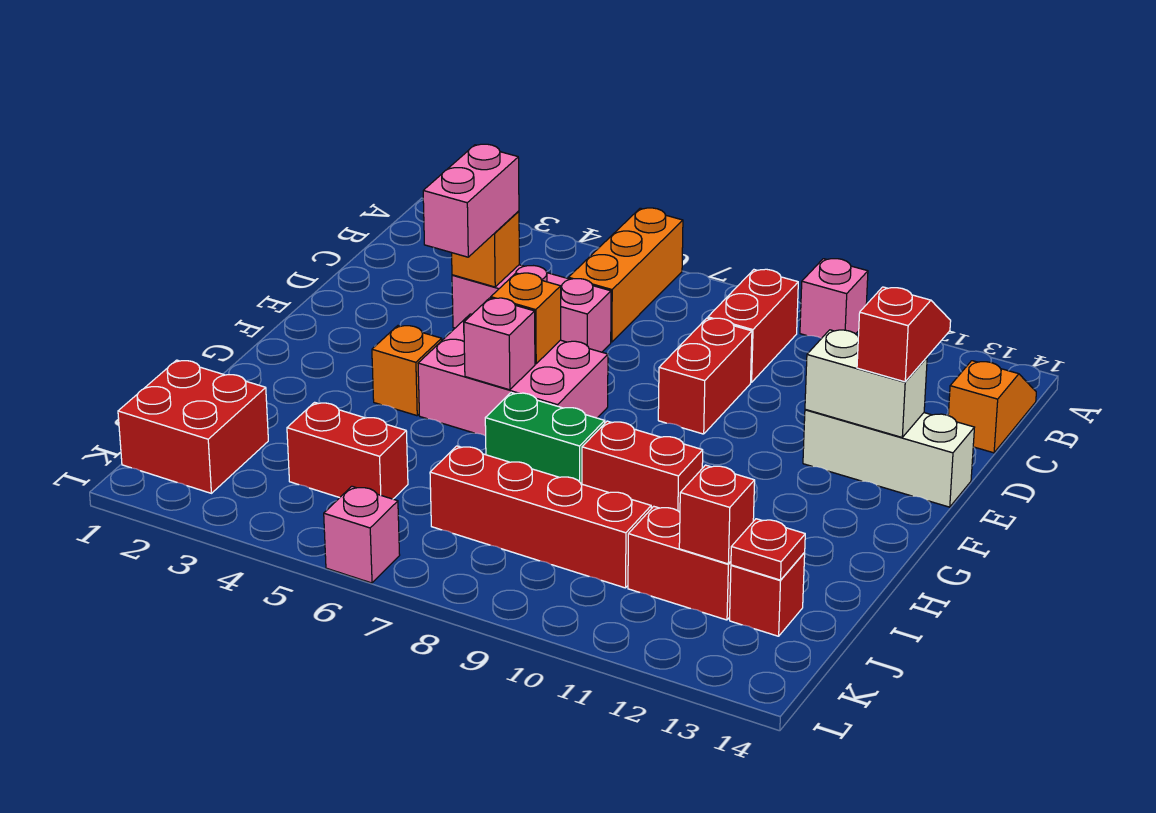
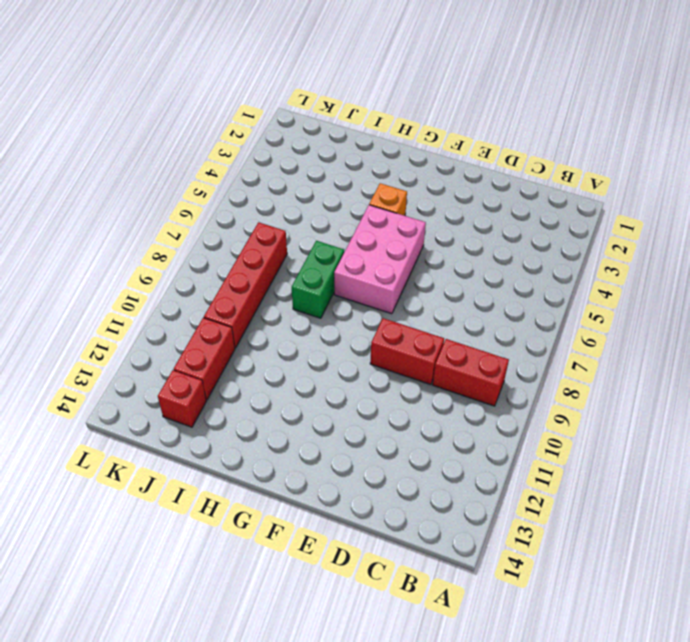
none -> orange 1x3 brick [568,208,683,342]
none -> pink 1x1 brick [800,259,868,338]
none -> orange 1x2 slope [948,361,1036,453]

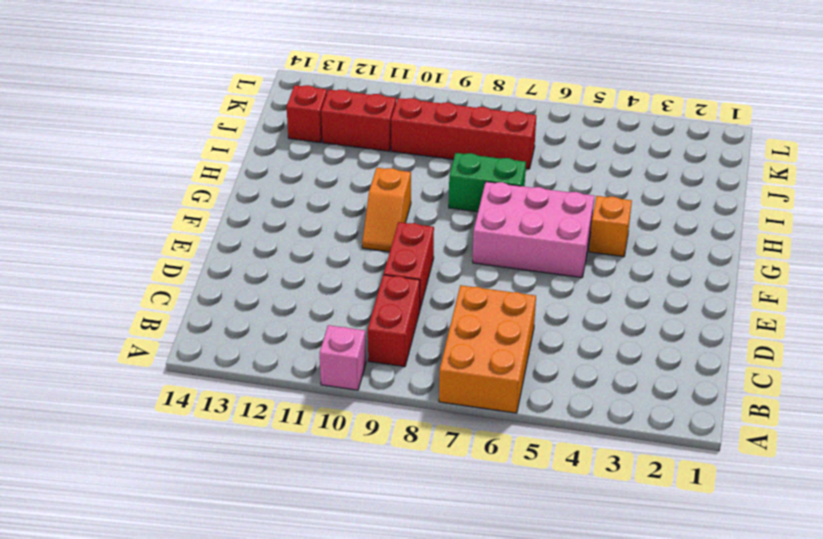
orange 2x3 brick [439,285,536,413] -> orange 1x3 brick [568,208,683,342]
orange 1x2 slope [362,168,411,252] -> orange 1x2 slope moved to [948,361,1036,453]
none -> pink 1x3 brick [452,265,611,352]
none -> white 1x3 brick [803,409,974,507]
none -> red 1x2 brick [582,421,703,512]

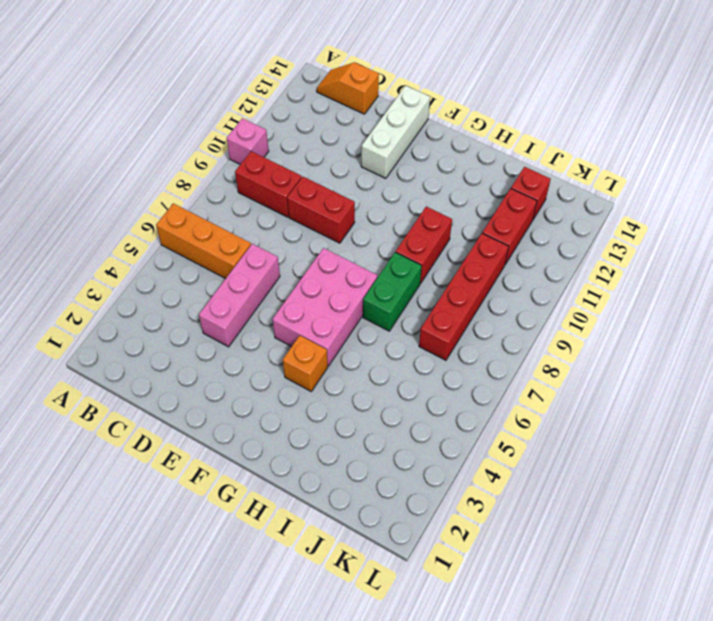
none -> red 2x2 brick [118,360,268,493]
none -> red 1x2 brick [287,402,408,499]
none -> pink 1x1 brick [324,486,400,583]

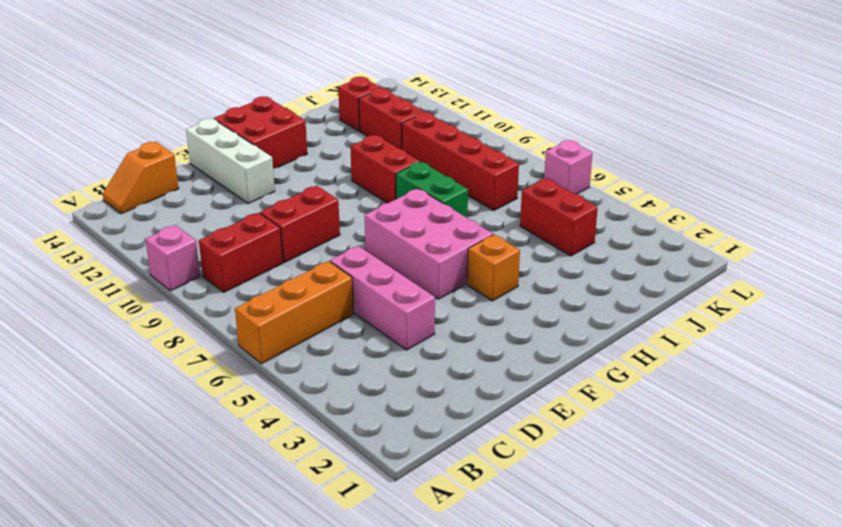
red 2x2 brick [214,96,307,169] -> red 2x2 brick moved to [118,360,268,493]
none -> orange 1x1 brick [452,211,519,287]
none -> white 1x2 brick [805,330,927,437]
none -> orange 1x1 brick [491,273,561,364]

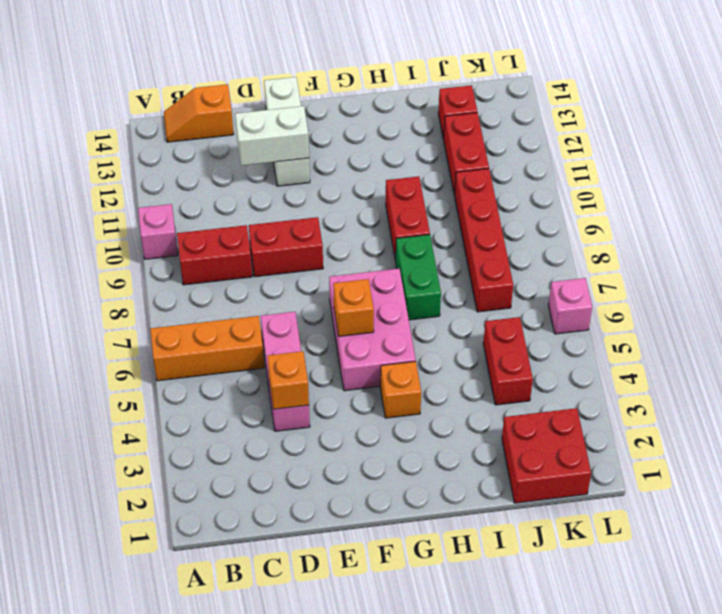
white 1x2 brick [235,106,309,166] -> white 1x2 brick turned to [805,330,927,437]
none -> pink 1x1 brick [464,298,535,390]
none -> red 1x1 brick [679,465,755,564]
none -> red 1x1 plate [731,519,805,580]

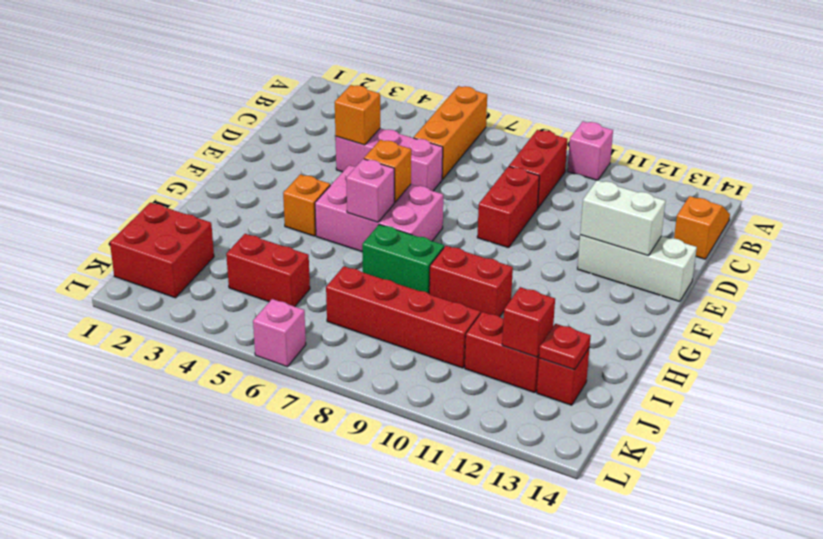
none -> pink 1x2 brick [423,144,519,257]
none -> red 1x2 slope [857,287,951,382]

